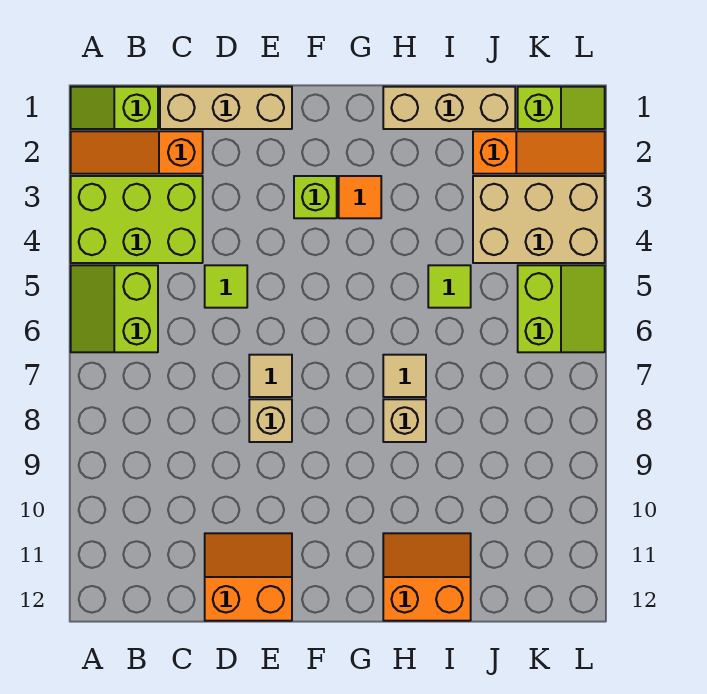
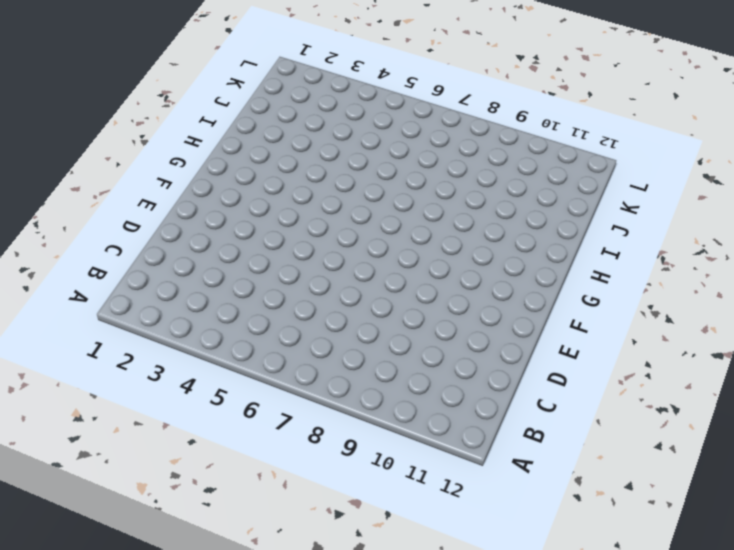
none -> lime 1x2 slope [71,87,158,129]
none -> orange 1x3 slope [71,131,203,174]
none -> lime 2x3 brick [71,176,203,263]

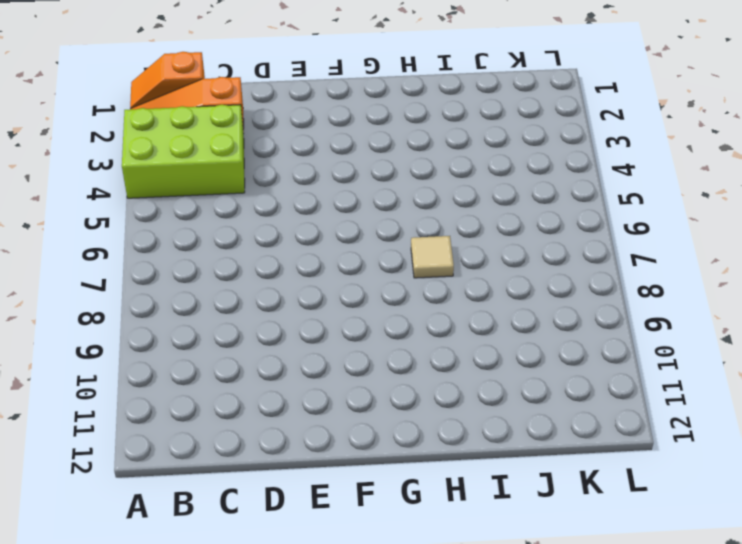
orange 1x2 slope [130,52,205,108] -> lime 1x2 slope [71,87,158,129]
none -> lime 2x2 slope [71,265,158,352]
none -> tan 1x3 brick [160,87,292,129]
none -> lime 1x1 tile [205,265,247,308]

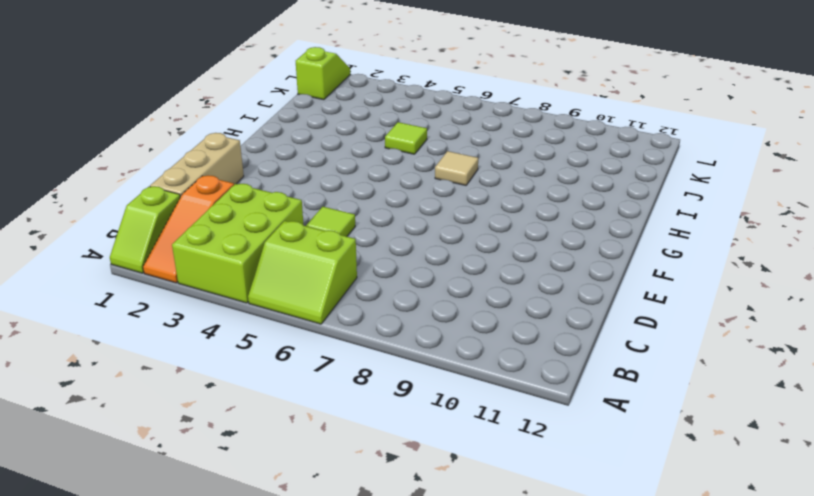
none -> orange 2x2 slope [205,533,292,621]
none -> tan 1x1 tile [249,355,292,397]
none -> tan 1x1 brick [249,399,292,442]

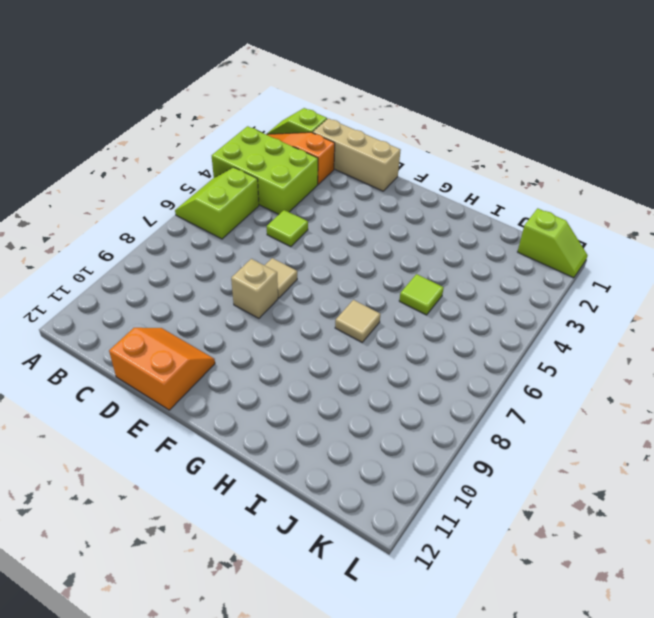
none -> lime 1x1 brick [294,176,337,218]
none -> orange 1x1 tile [339,176,381,218]
none -> tan 1x3 brick [383,87,515,129]

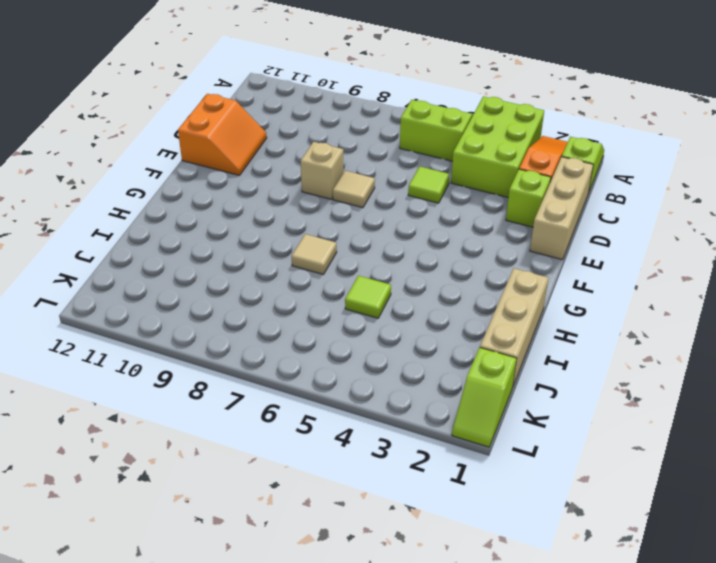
lime 1x1 brick [506,169,551,227] -> lime 1x1 brick moved to [294,176,337,218]
none -> orange 1x1 tile [339,176,381,218]
none -> tan 1x1 brick [383,399,426,442]
none -> orange 2x2 slope [383,533,471,621]

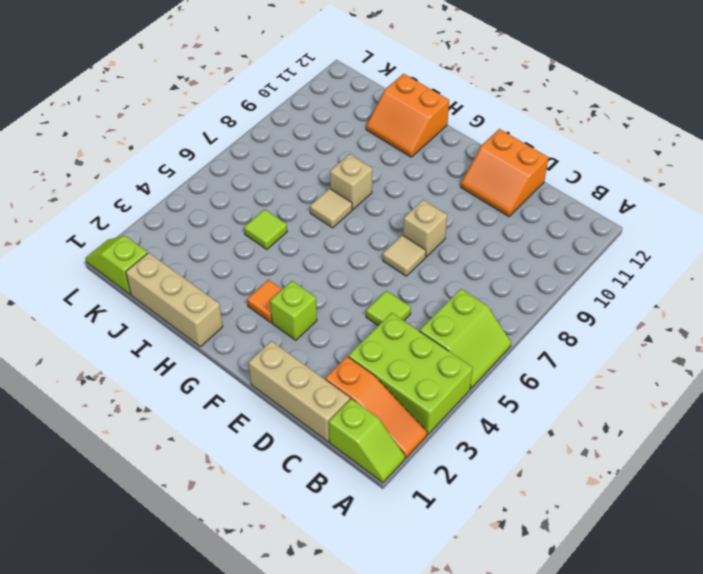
none -> orange 1x3 slope [473,131,605,174]
none -> tan 2x3 brick [473,176,605,263]
none -> lime 2x2 slope [518,265,605,352]

